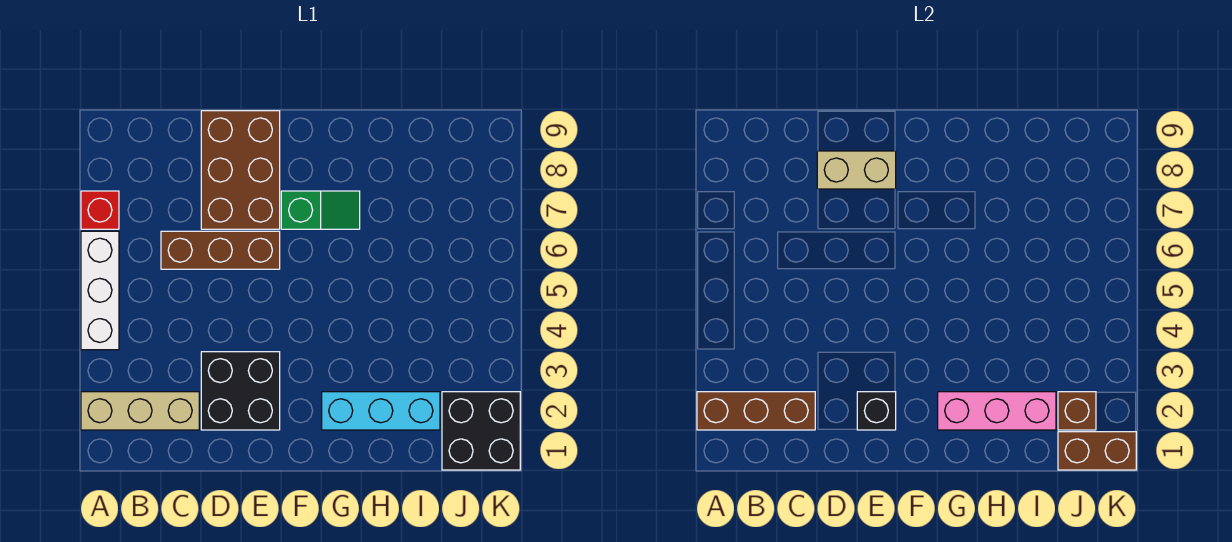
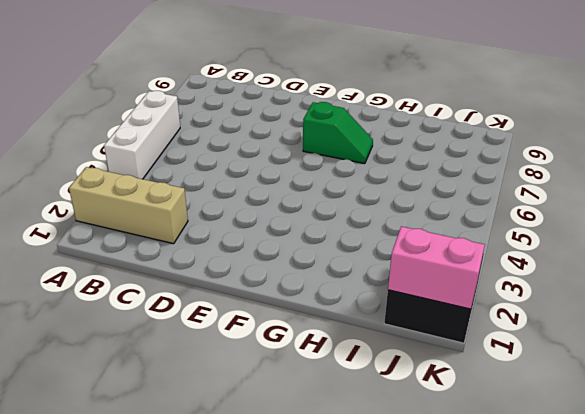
pink 1x2 brick [388,226,485,309] -> brown 1x2 brick [1058,432,1136,470]
none -> red 1x1 brick [81,191,119,229]
none -> brown 1x3 brick [161,231,280,269]
none -> black 2x2 brick [201,352,280,430]

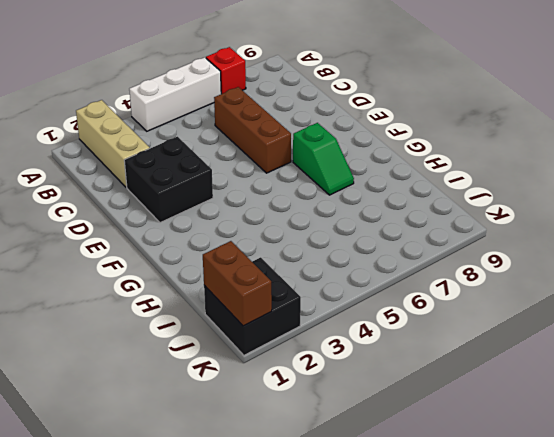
none -> brown 2x3 brick [201,111,280,229]
none -> cyan 1x3 brick [322,392,440,430]
none -> brown 1x3 brick [697,392,815,430]

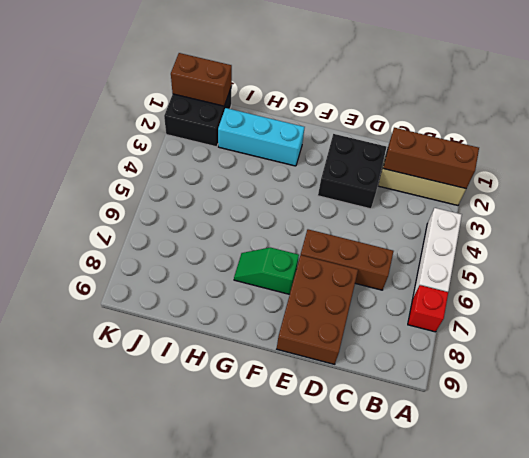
none -> tan 1x2 brick [817,151,896,189]
none -> black 1x1 brick [857,392,896,430]
none -> pink 1x3 brick [938,392,1056,430]

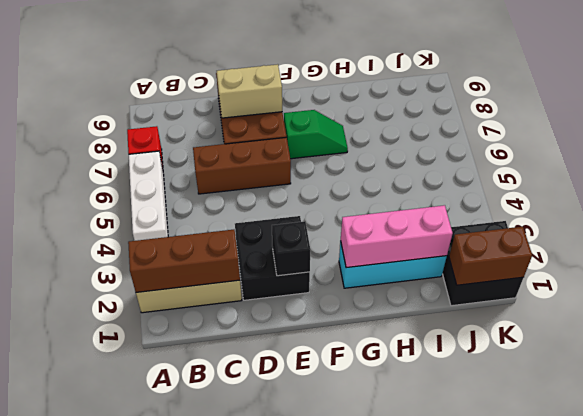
none -> brown 1x1 brick [1058,392,1096,430]

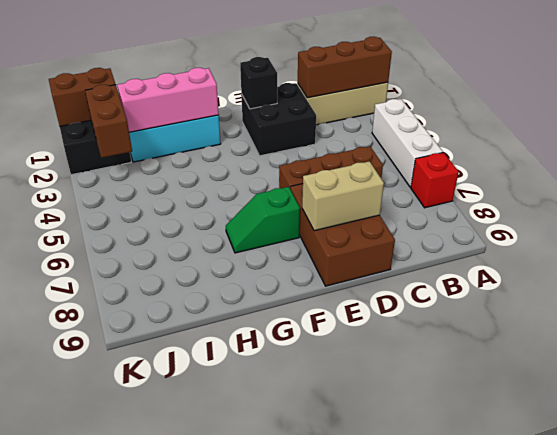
brown 1x2 brick [85,85,132,158] -> brown 1x1 brick [1058,392,1096,430]

